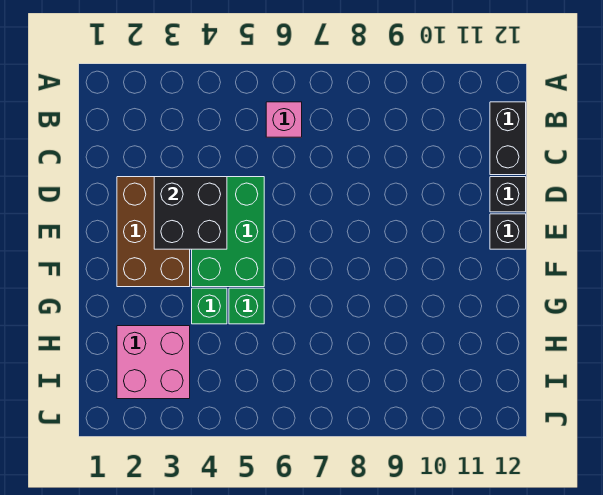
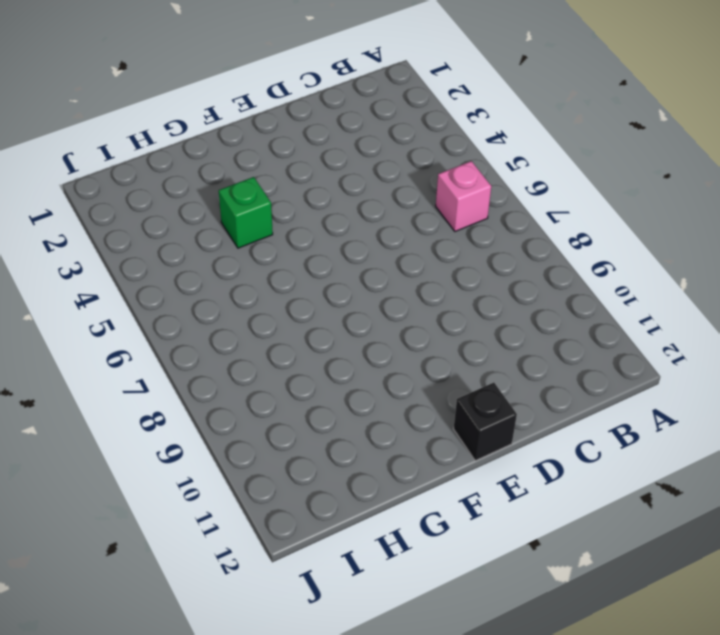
none -> black 1x2 brick [490,102,526,175]
none -> brown 2x3 brick [117,177,190,287]

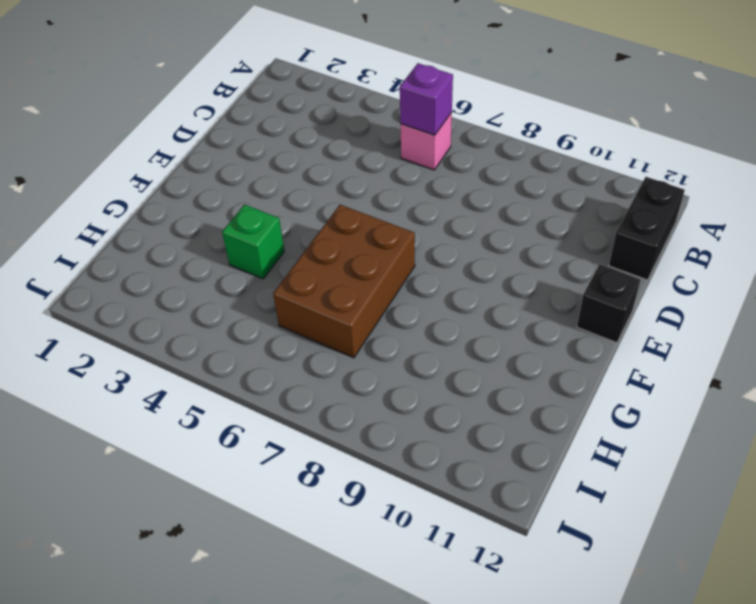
purple 1x1 brick [400,63,453,135] -> none
brown 2x3 brick [273,205,415,358] -> brown 2x3 brick moved to [117,177,190,287]
none -> green 2x3 brick [192,177,264,287]
none -> black 1x1 brick [490,177,526,212]

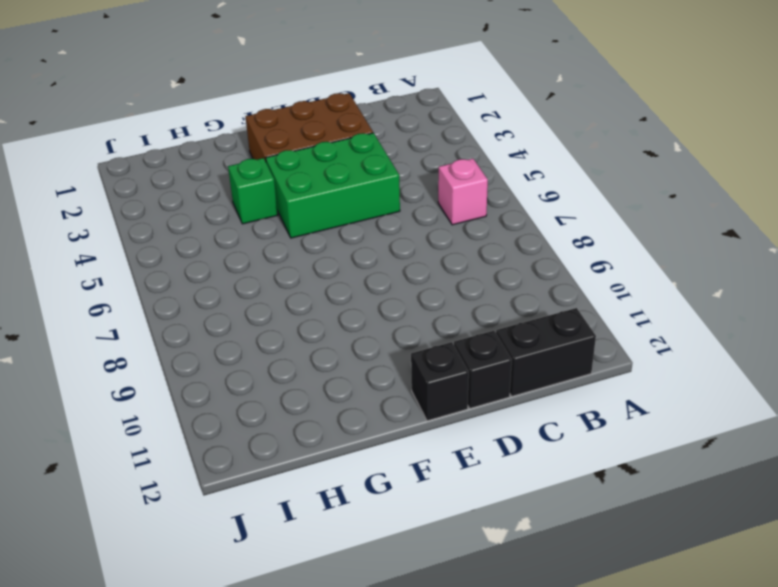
none -> green 1x1 brick [229,288,264,324]
none -> pink 2x2 brick [117,326,190,399]

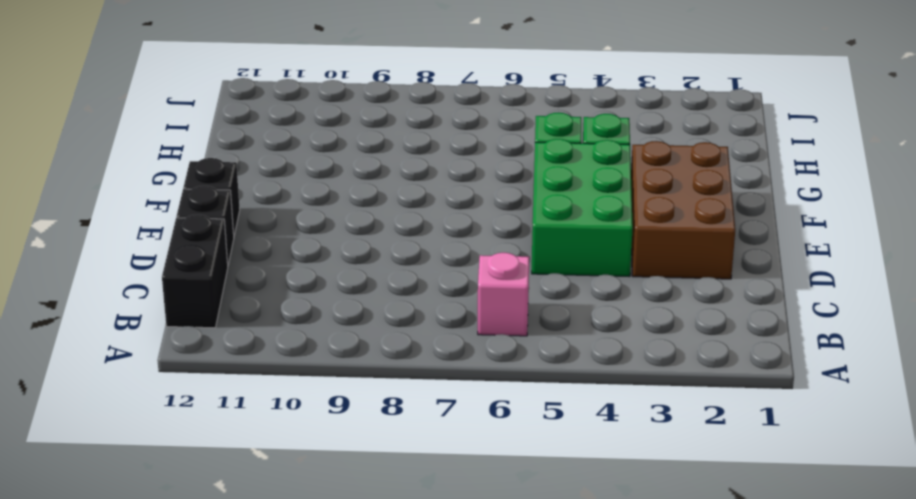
none -> pink 2x2 brick [117,326,190,399]
none -> black 2x2 brick [154,177,227,249]

